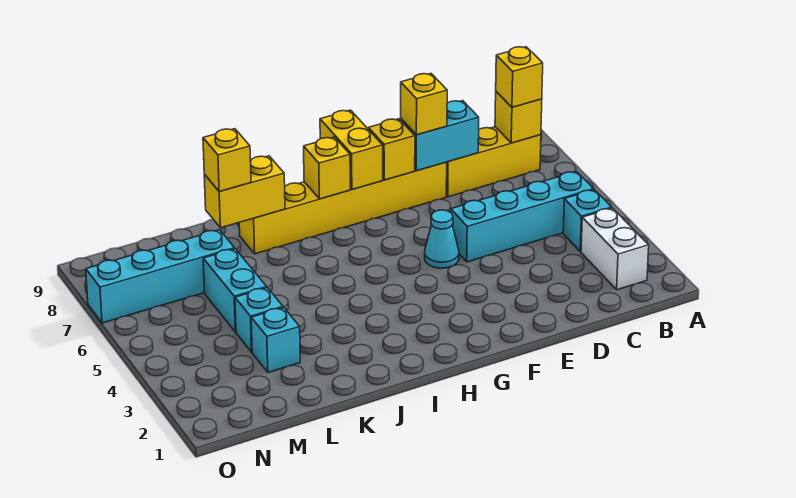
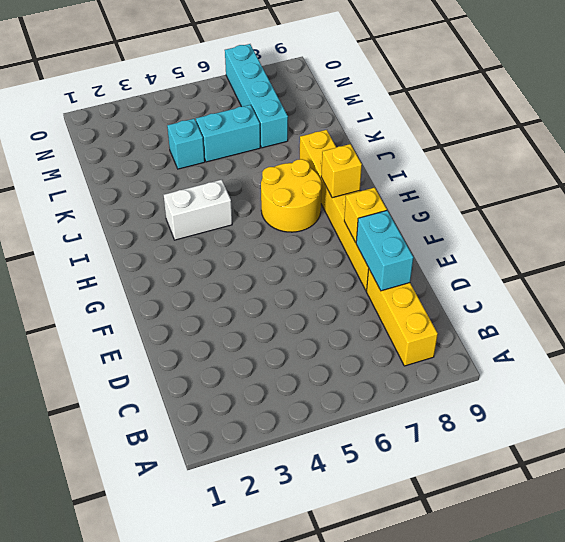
yellow 2x2 round brick [261,159,322,232] -> none
white 1x2 brick [164,180,232,240] -> white 1x2 brick moved to [581,208,649,290]
none -> cyan 1x1 brick [563,190,612,252]
none -> cyan 1x4 brick [451,172,594,262]
none -> cyan 1x1 cone [425,210,459,268]

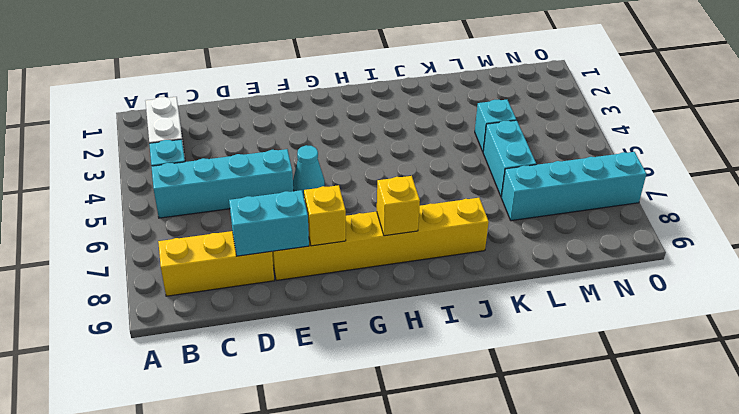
none -> cyan 1x1 brick [251,307,300,372]
none -> yellow 1x1 brick [495,92,542,143]
none -> yellow 1x2 brick [320,110,383,190]

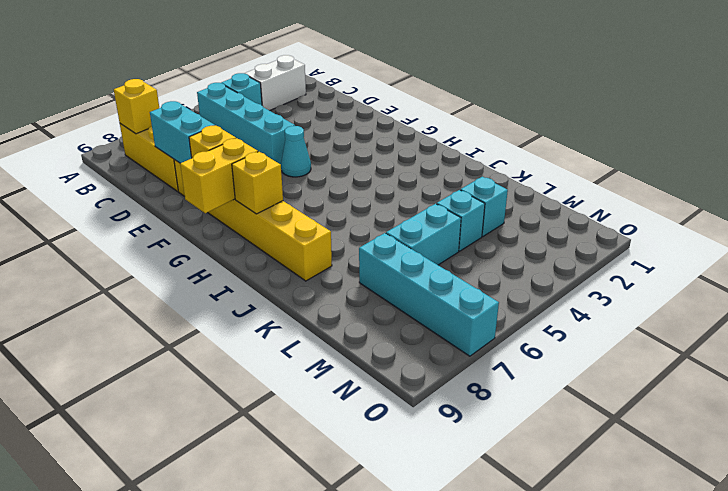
none -> yellow 1x2 brick [204,156,285,228]
none -> yellow 1x1 brick [496,47,543,107]
none -> yellow 1x1 brick [401,74,447,135]

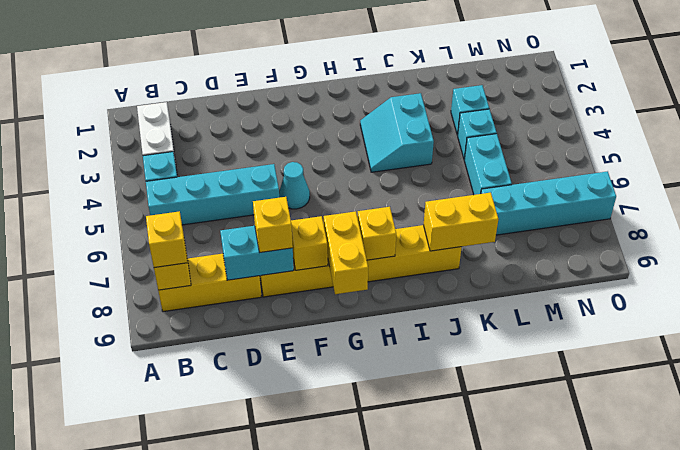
cyan 2x2 slope [360,93,434,172] -> none
none -> yellow 1x1 brick [203,129,251,192]

